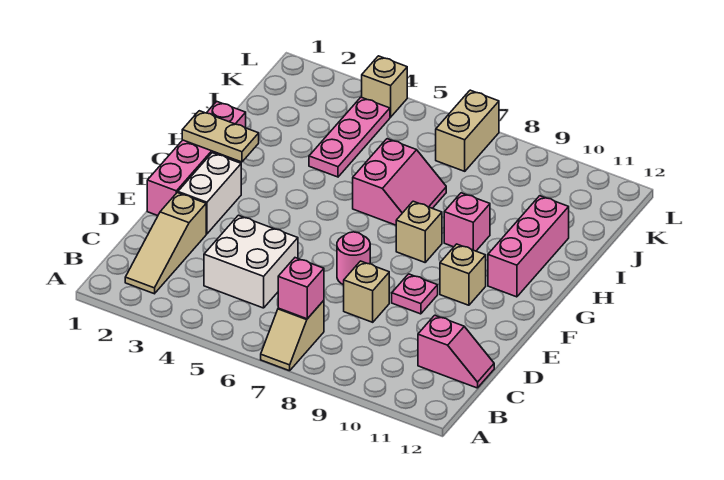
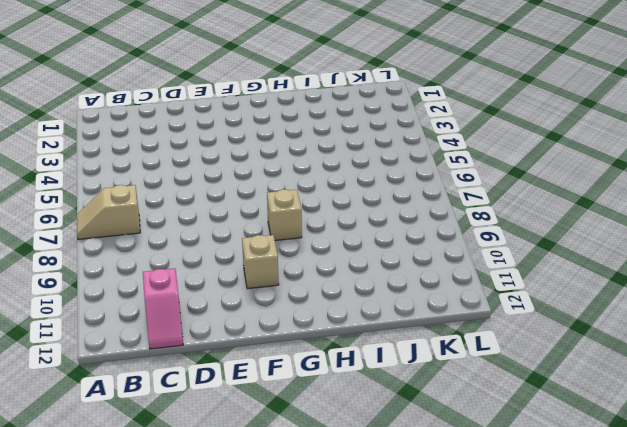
none -> tan 1x3 slope [125,193,206,294]
none -> white 2x2 brick [204,215,298,308]
none -> tan 1x1 brick [344,261,389,322]

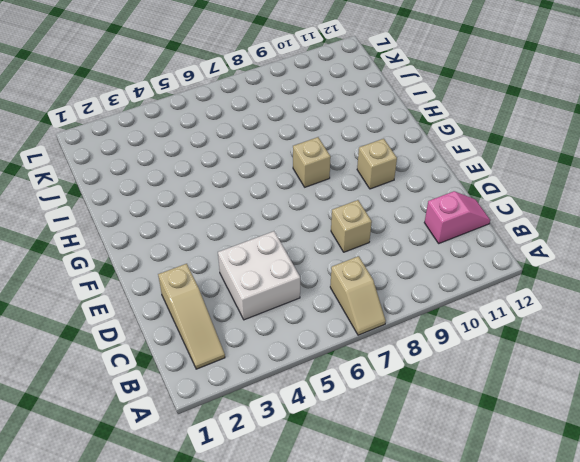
none -> pink 1x4 brick [147,101,246,216]
none -> white 1x2 brick [178,153,241,234]
none -> pink 1x1 round brick [337,232,370,285]

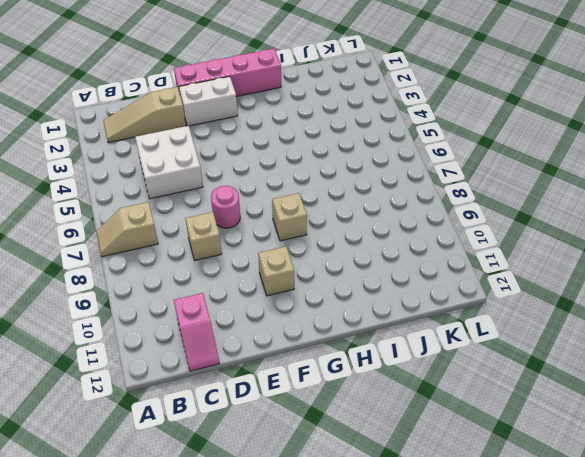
none -> pink 1x1 plate [392,274,438,314]
none -> pink 1x3 brick [488,196,569,297]
none -> pink 2x2 slope [353,139,446,225]

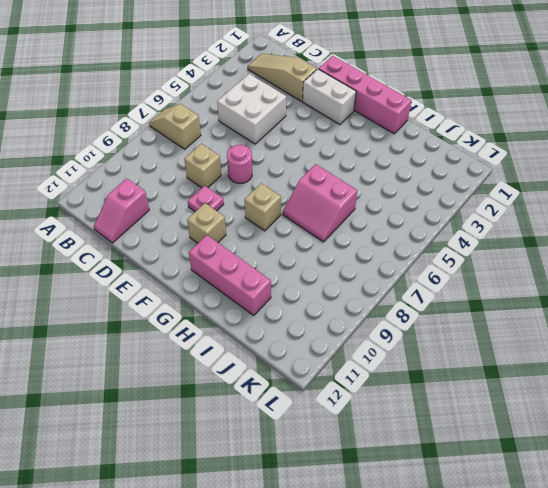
none -> pink 1x1 brick [444,193,490,251]
none -> pink 1x3 plate [309,97,390,177]
none -> tan 1x2 brick [436,90,499,171]

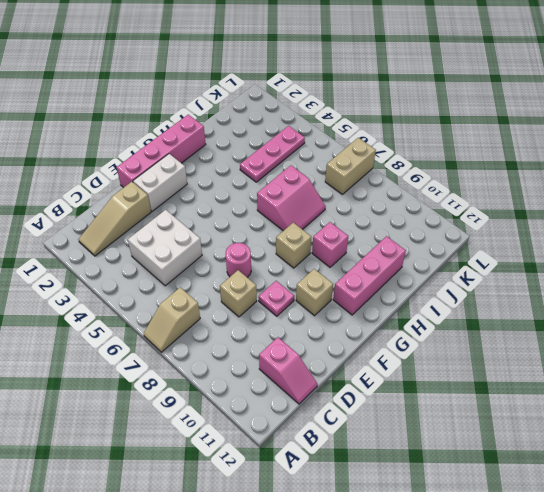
none -> tan 1x1 brick [362,56,407,117]
none -> pink 1x1 brick [278,258,324,319]
none -> tan 1x2 plate [182,111,259,162]

